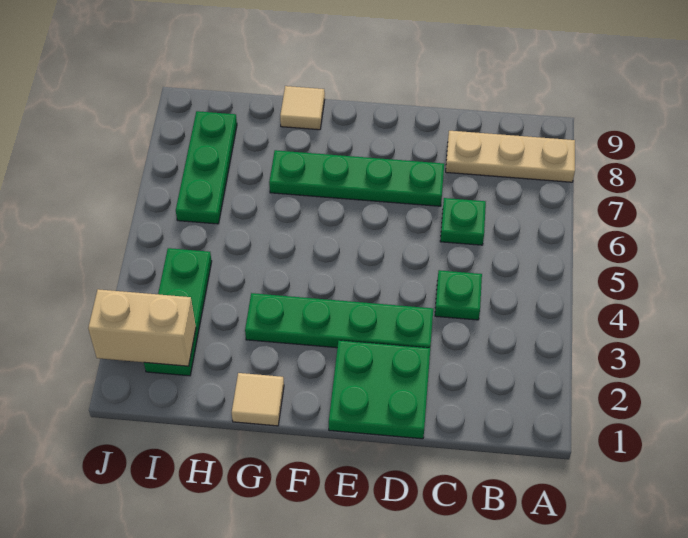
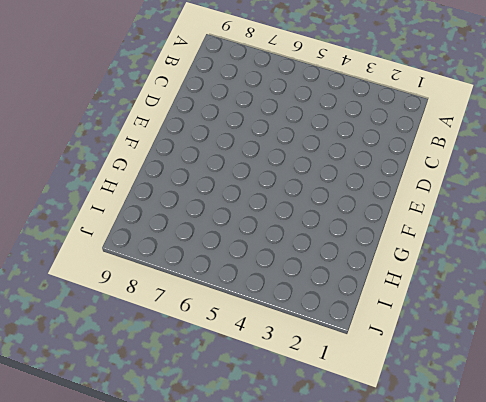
none -> tan 1x3 plate [446,131,575,182]
none -> green 1x1 plate [435,270,482,320]

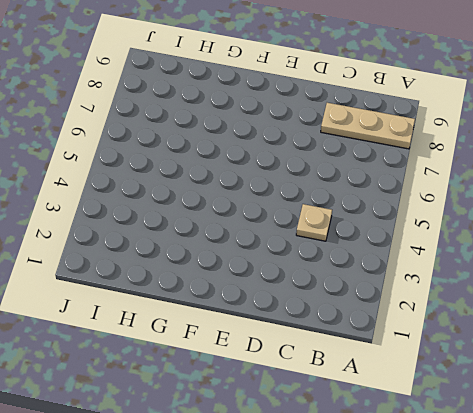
tan 1x1 plate [296,204,332,241] -> green 1x1 plate [435,270,482,320]
none -> green 1x1 plate [440,198,486,245]
none -> green 2x2 plate [329,340,430,439]

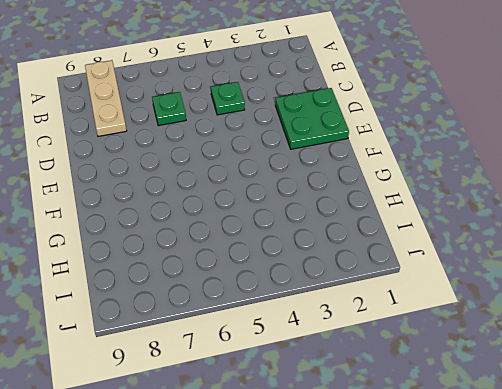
none -> green 1x4 plate [245,293,433,348]
none -> green 1x4 plate [269,150,444,206]

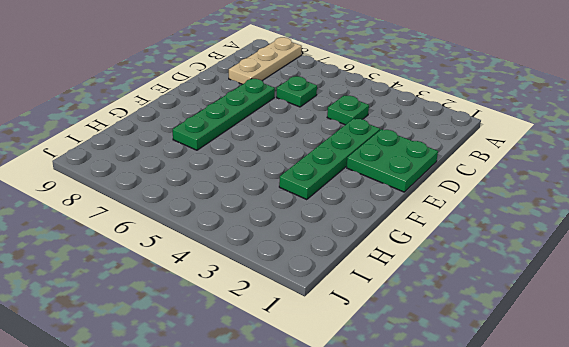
none -> tan 1x1 tile [232,373,284,426]
none -> tan 1x1 tile [280,86,325,130]

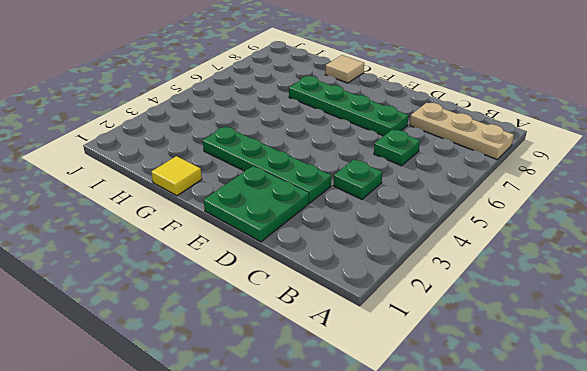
yellow 1x1 tile [151,156,202,196] -> tan 1x1 tile [232,373,284,426]
none -> green 1x3 plate [144,248,212,376]
none -> green 1x3 plate [176,111,237,224]

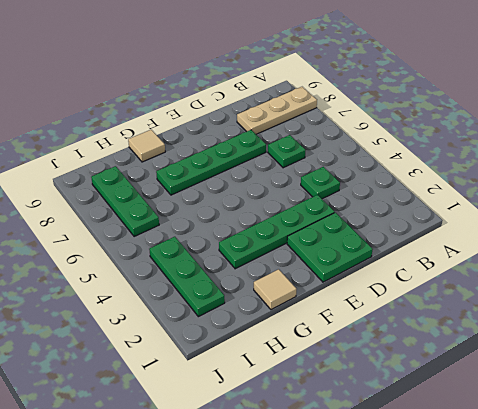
none -> tan 1x2 brick [88,289,196,366]

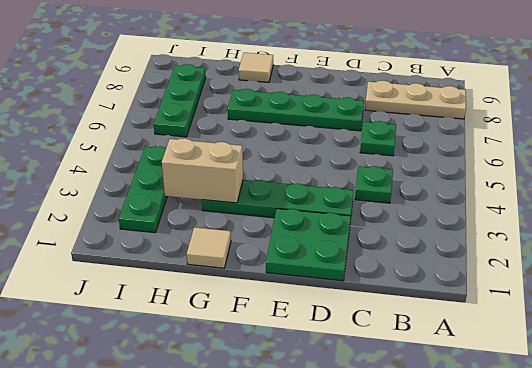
tan 1x2 brick [162,138,243,203] -> tan 1x2 brick moved to [88,289,196,366]

